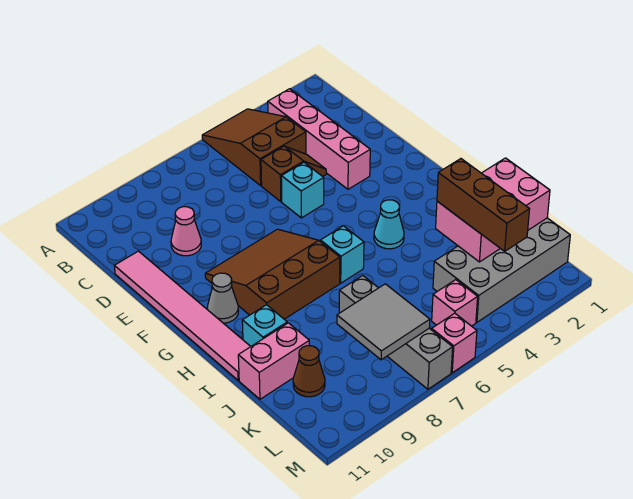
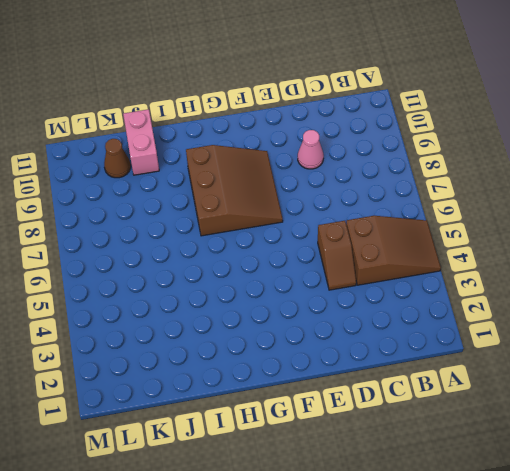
none -> pink 1x4 brick [268,89,370,189]
none -> pink 1x6 tile [114,251,251,380]
none -> cyan 1x1 brick [281,162,324,218]

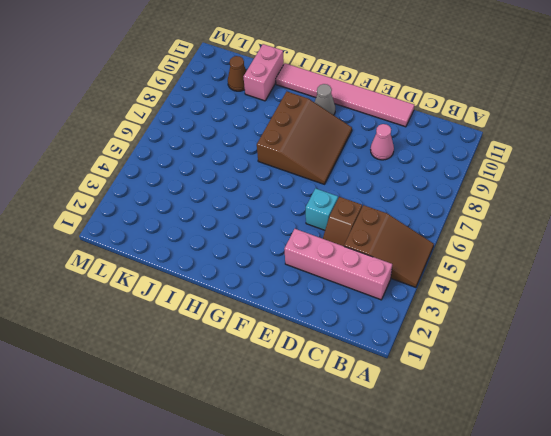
none -> cyan 1x1 cone [374,200,404,249]
none -> cyan 1x1 brick [320,226,364,283]
none -> cyan 1x1 brick [242,305,287,346]

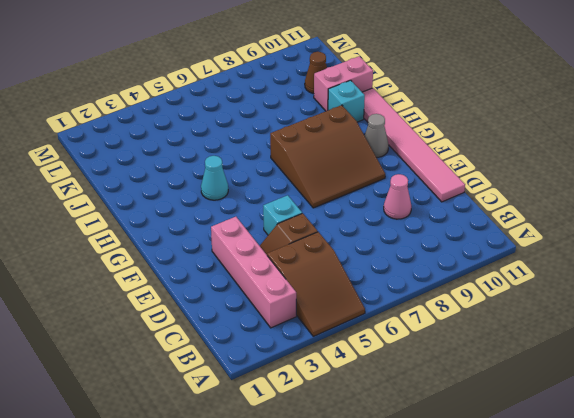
none -> cyan 1x1 brick [320,226,364,283]
none -> grey 1x4 brick [339,276,453,389]
none -> grey 2x4 brick [433,218,570,322]

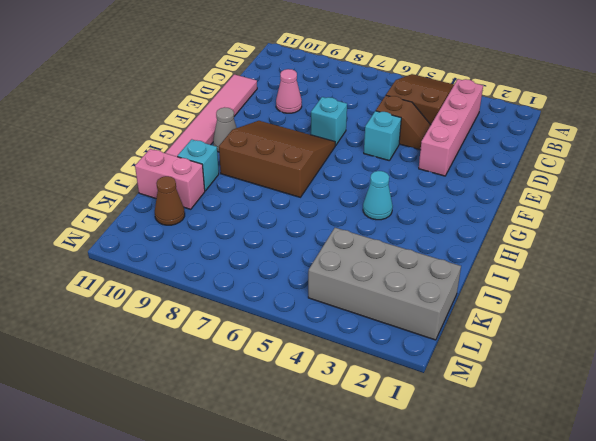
cyan 1x1 brick [311,97,347,145] -> cyan 1x1 brick moved to [320,226,364,283]
none -> grey 1x4 brick [339,276,453,389]
none -> pink 1x1 brick [432,280,478,326]
none -> pink 1x1 brick [432,313,477,373]

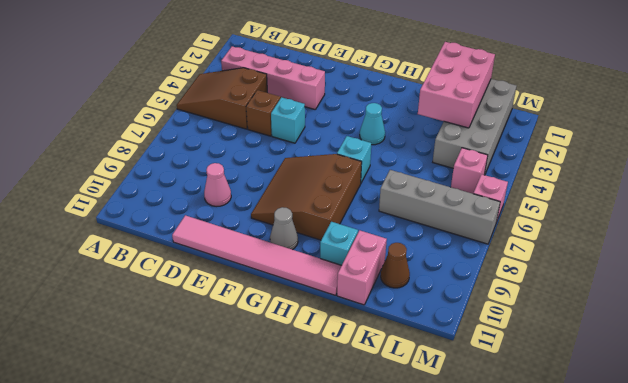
none -> grey 2x2 tile [337,284,430,360]
none -> brown 1x3 brick [437,159,529,251]

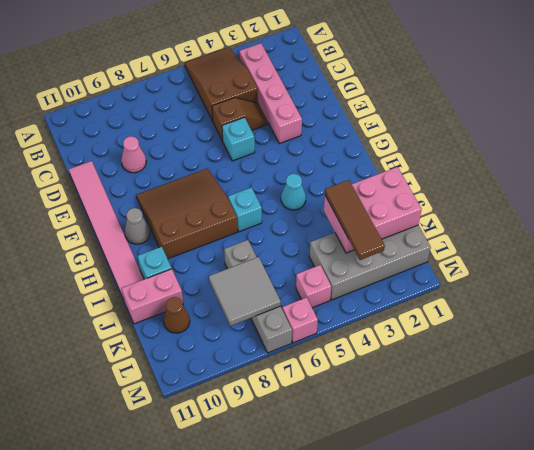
brown 1x3 tile [325,180,385,260] -> brown 1x3 brick [437,159,529,251]

